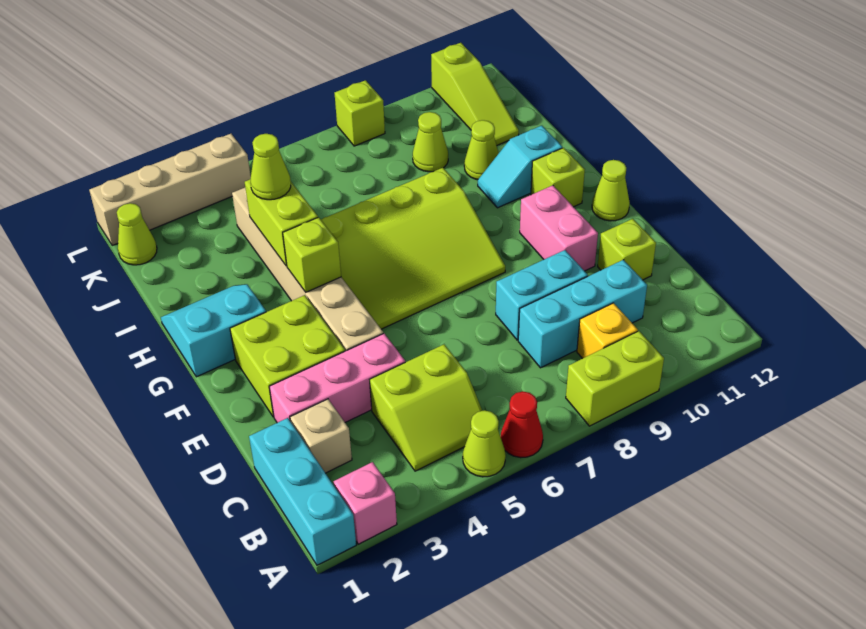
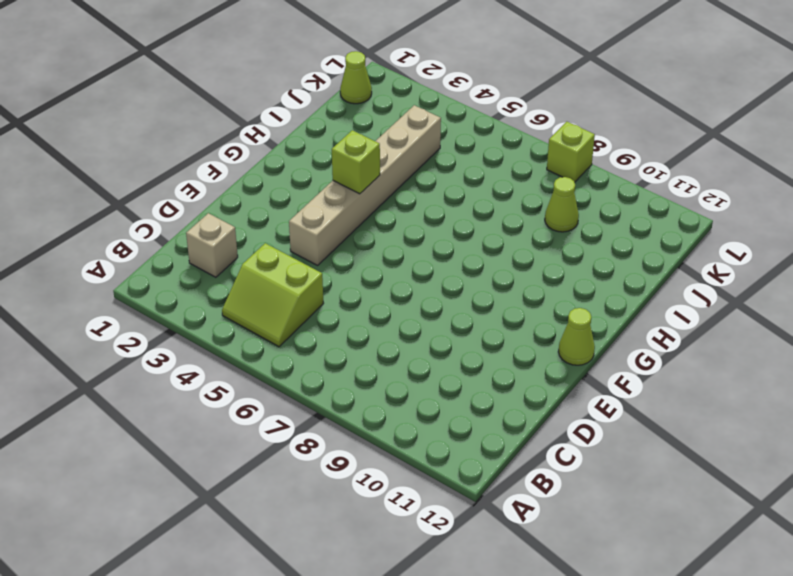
none -> cyan 1x3 brick [249,418,356,565]
none -> pink 1x1 brick [334,462,397,544]
none -> lime 1x1 cone [463,410,506,477]

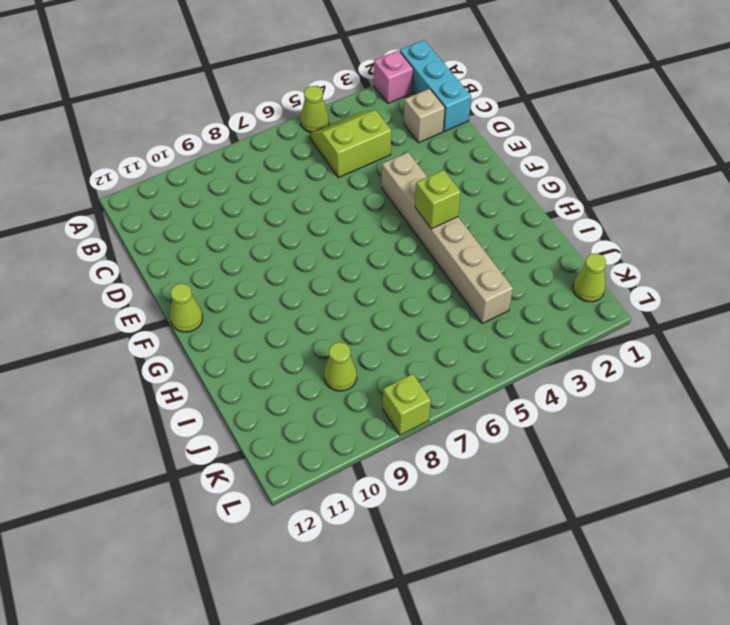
none -> red 1x1 cone [501,391,543,458]
none -> lime 1x2 brick [566,331,664,426]
none -> yellow 1x1 brick [577,303,638,359]

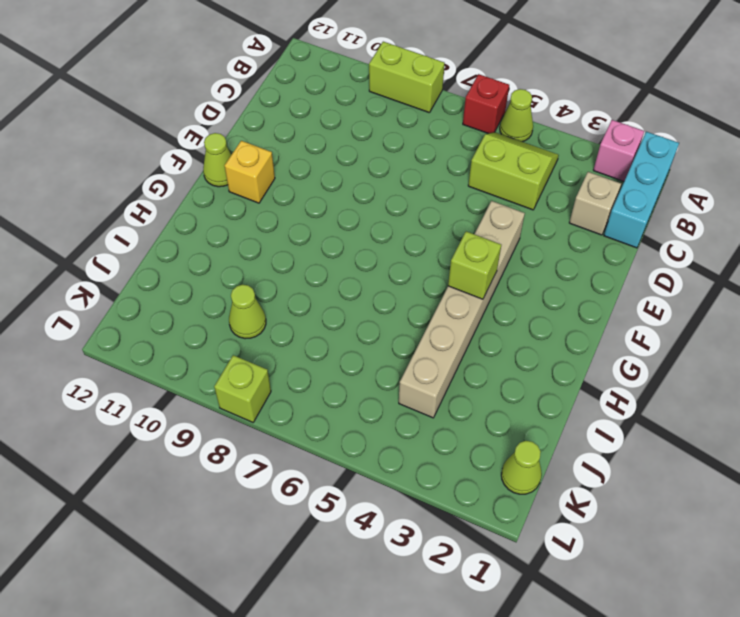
red 1x1 brick [463,74,509,134] -> red 1x1 cone [501,391,543,458]
yellow 1x1 brick [225,141,275,203] -> yellow 1x1 brick moved to [577,303,638,359]
none -> cyan 1x3 brick [518,260,647,368]
none -> pink 1x3 brick [269,333,405,423]
none -> cyan 1x2 brick [496,250,588,340]

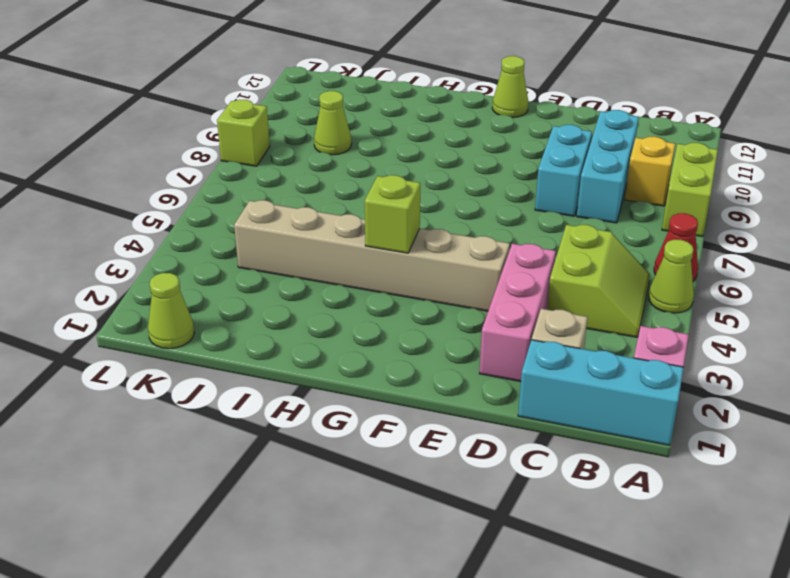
none -> lime 1x1 brick [598,219,656,280]
none -> lime 2x2 brick [230,295,345,417]
none -> pink 1x2 brick [520,185,598,271]

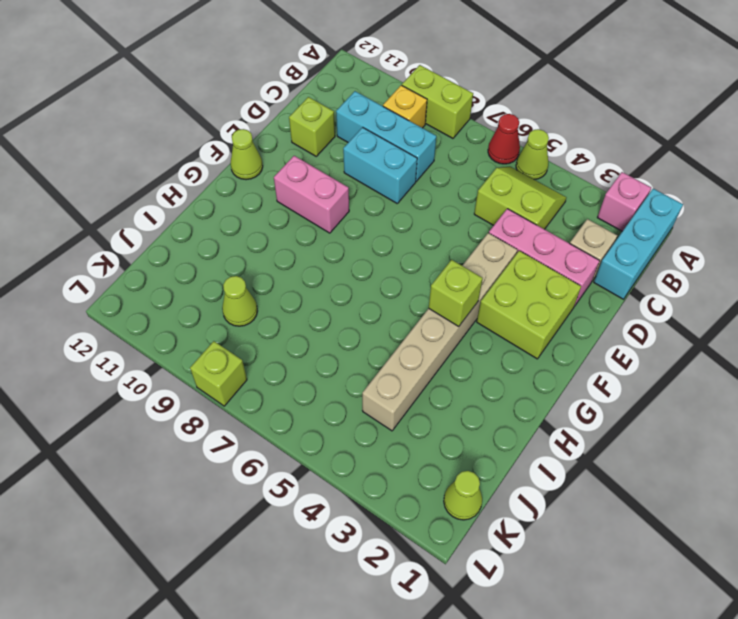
pink 1x2 brick [274,156,349,233] -> pink 1x2 brick turned to [520,185,598,271]
none -> lime 3x4 slope [321,168,505,329]
none -> cyan 2x2 slope [161,284,266,377]
none -> lime 1x1 brick [531,148,585,207]

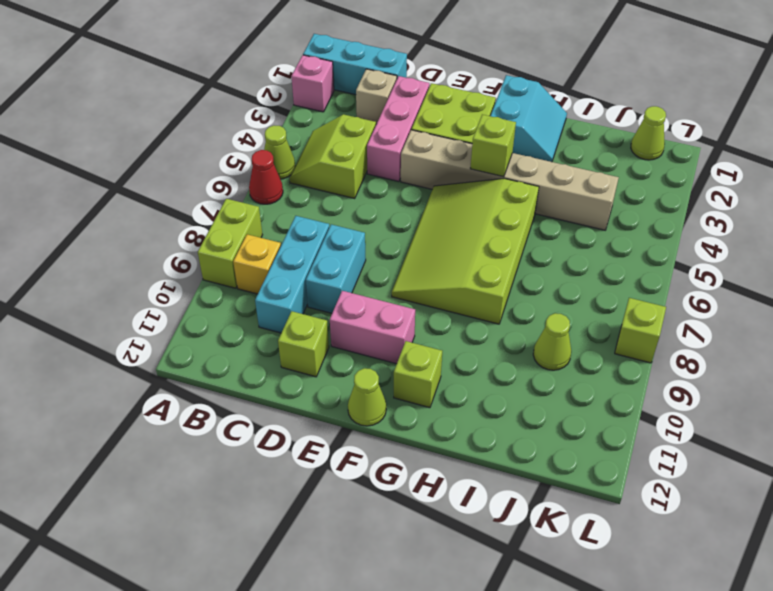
none -> cyan 1x2 slope [478,126,562,208]
none -> lime 1x1 cone [464,120,499,180]
none -> lime 1x3 slope [431,43,519,146]

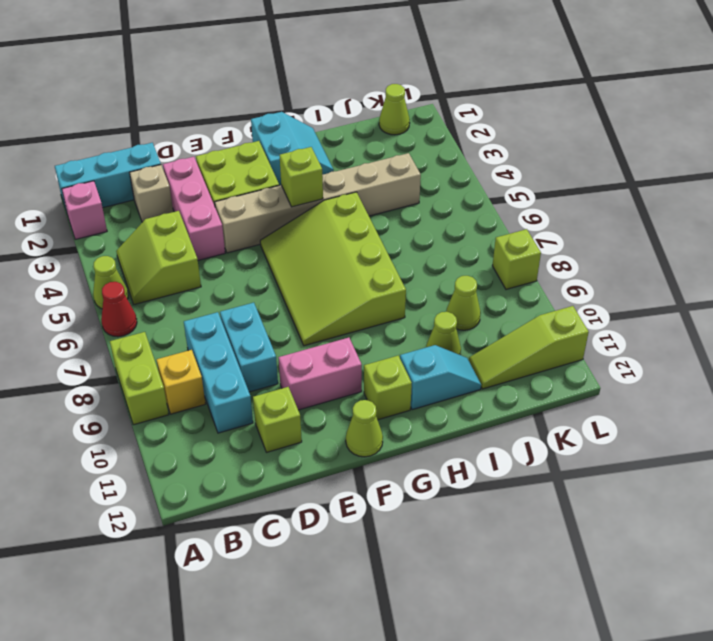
cyan 1x2 slope [400,345,481,410] -> cyan 1x2 slope turned to [478,126,562,208]
none -> tan 1x4 brick [89,134,251,245]
none -> lime 1x2 brick [245,179,318,266]
none -> lime 1x1 cone [251,134,291,200]

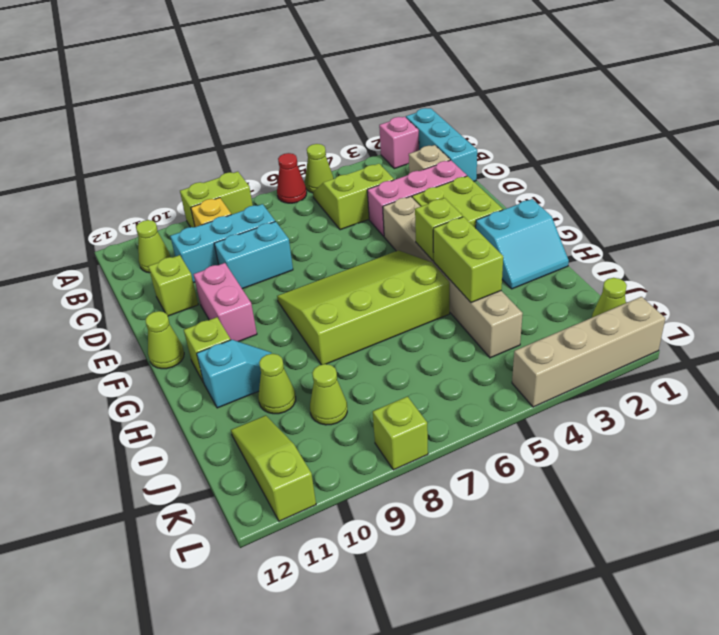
lime 1x1 cone [136,220,170,273] -> lime 1x1 cone moved to [251,134,291,200]

